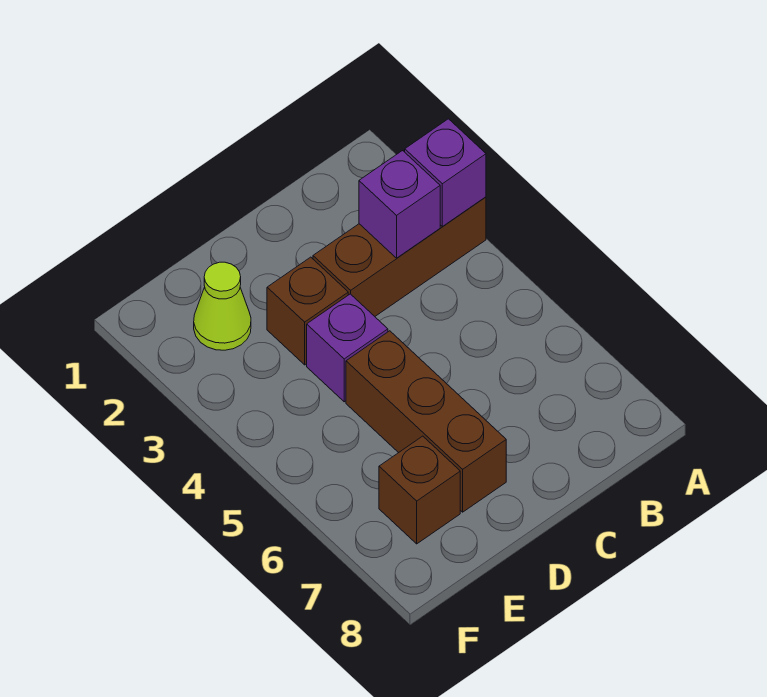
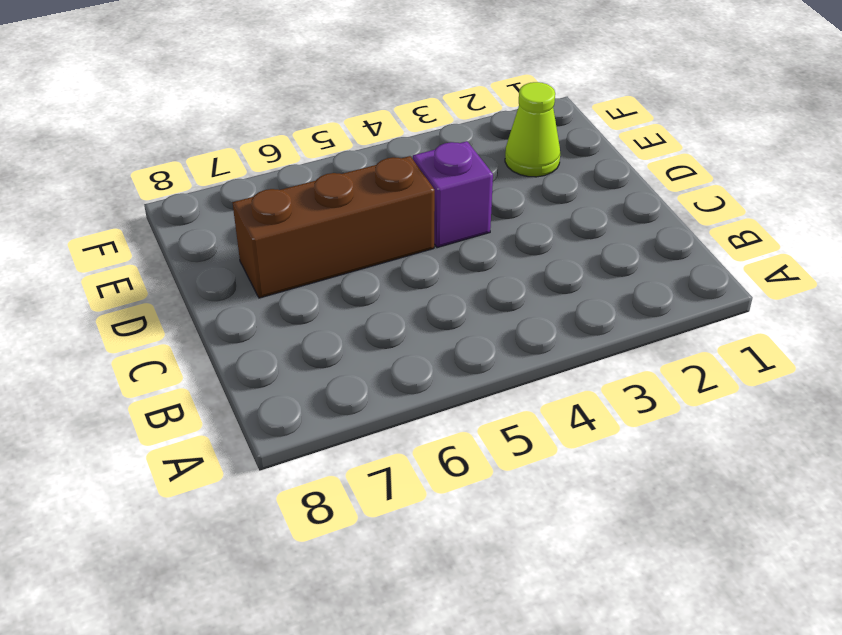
none -> brown 1x3 brick [313,197,486,316]
none -> brown 1x1 brick [267,257,348,365]

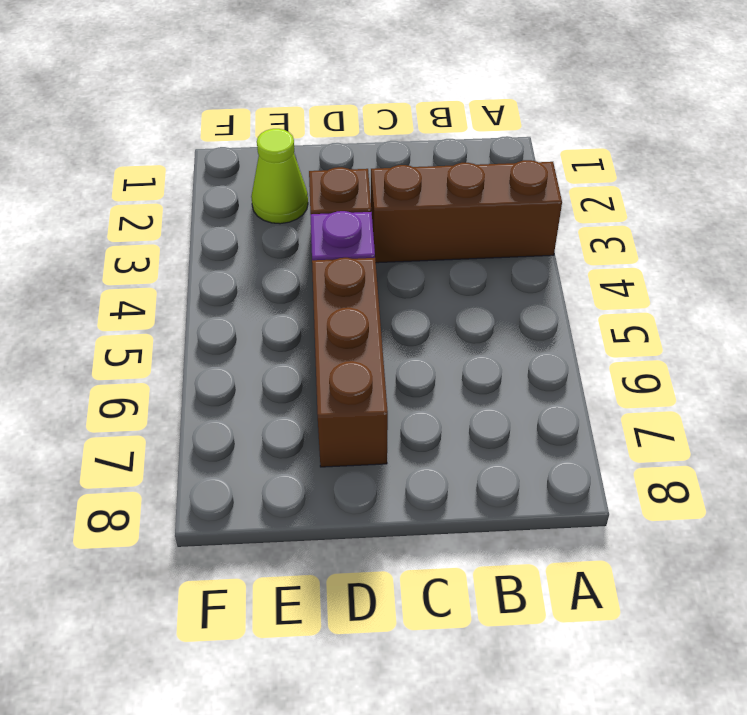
none -> brown 1x1 brick [379,436,460,544]
none -> purple 1x1 brick [405,119,486,226]

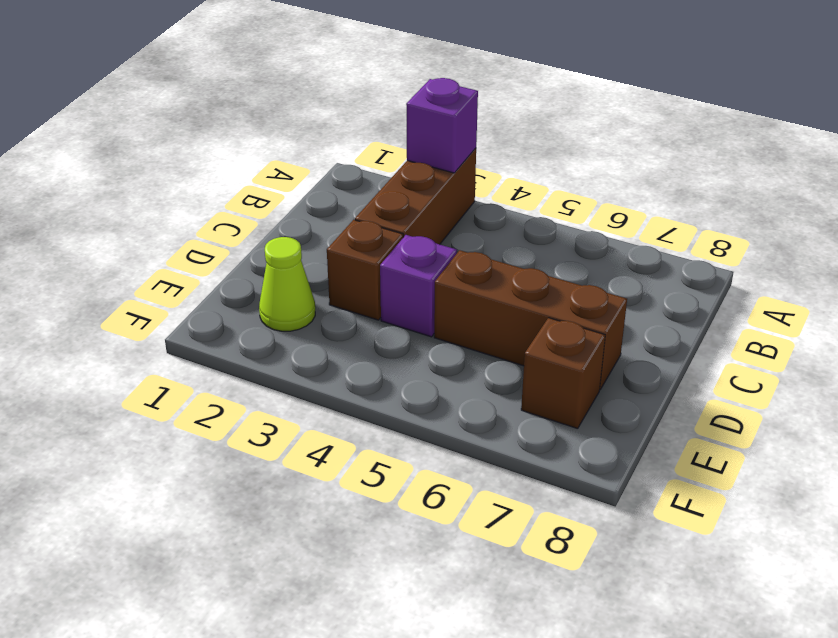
none -> purple 1x1 brick [359,151,440,258]

